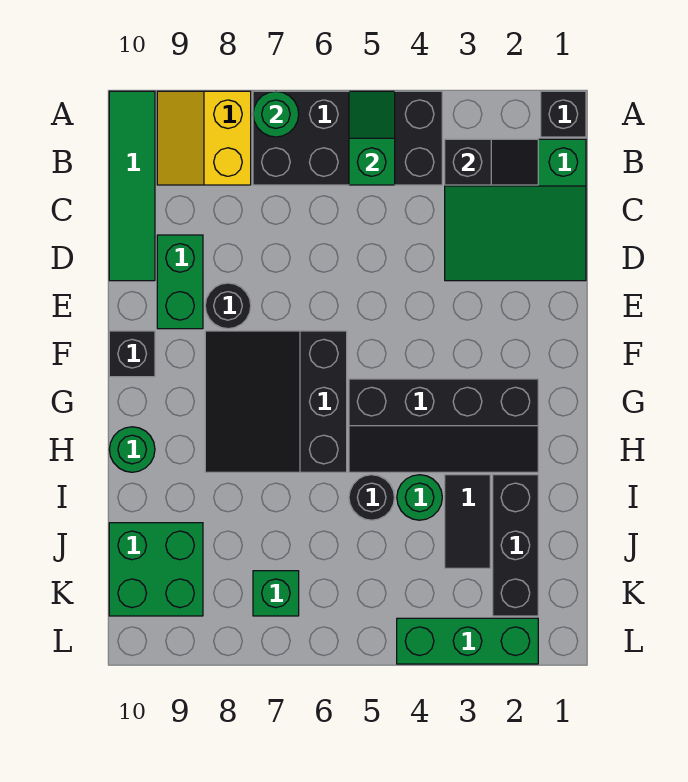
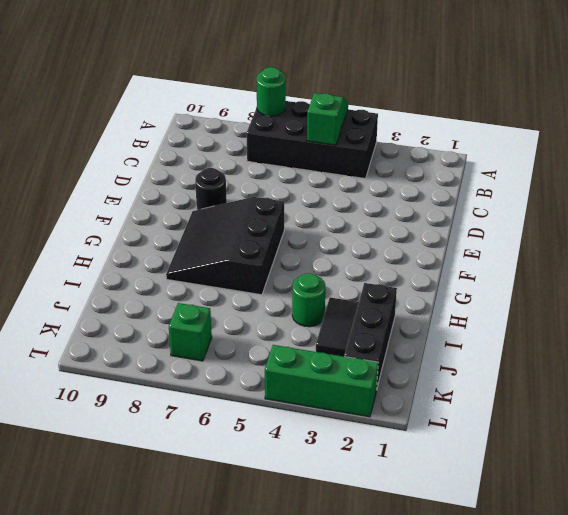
none -> black 1x1 brick [541,91,586,137]
none -> yellow 2x2 slope [157,91,251,185]
none -> green 1x4 tile [109,91,155,281]

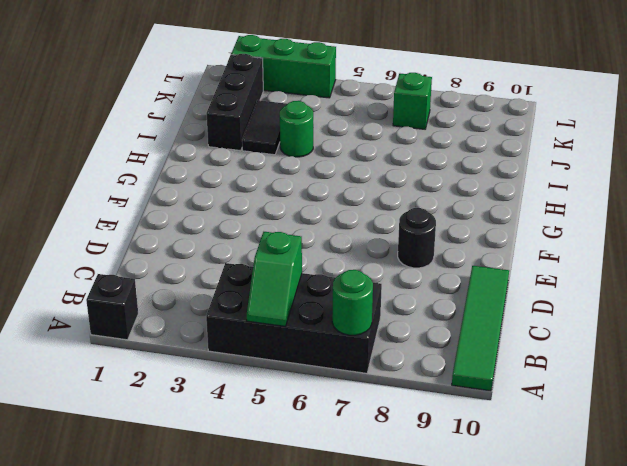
none -> yellow 2x2 slope [157,91,251,185]
none -> green 3x3 slope [445,139,586,281]
none -> green 1x2 brick [157,235,203,329]

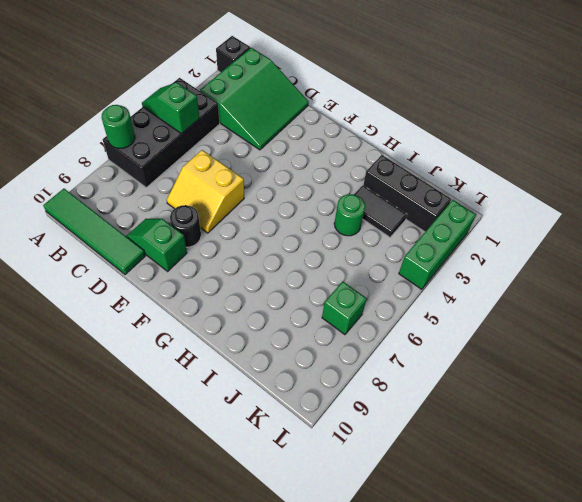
yellow 2x2 slope [167,150,244,233] -> yellow 2x2 slope moved to [157,91,251,185]
green 1x2 slope [126,219,187,271] -> green 1x2 brick [157,235,203,329]
none -> black 3x3 slope [205,331,347,472]
none -> black 1x1 brick [109,331,155,377]
none -> black 2x4 slope [349,379,538,472]

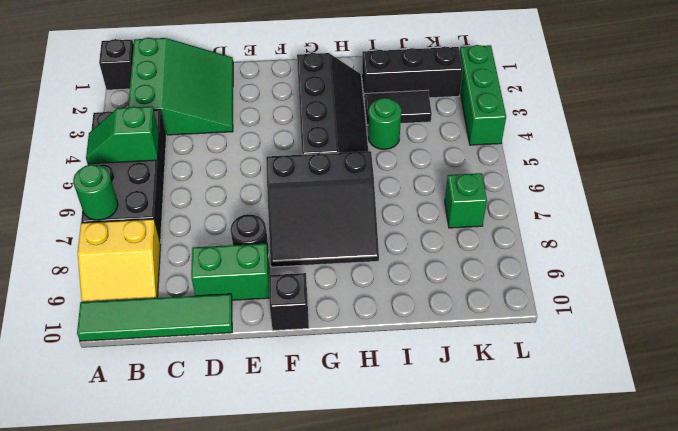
none -> green 1x1 round brick [109,427,155,472]
none -> black 1x1 round brick [349,475,394,520]
none -> green 2x2 brick [109,523,203,616]

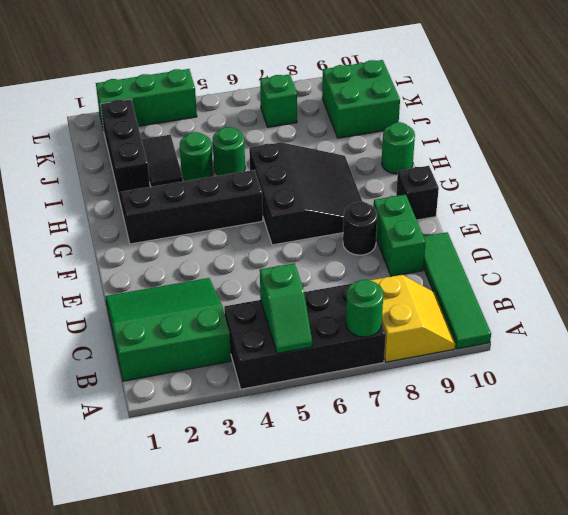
green 1x1 round brick [213,127,245,176] -> black 1x1 round brick [349,475,394,520]
none -> black 1x1 brick [541,91,586,137]
none -> black 1x2 slope [445,139,538,185]

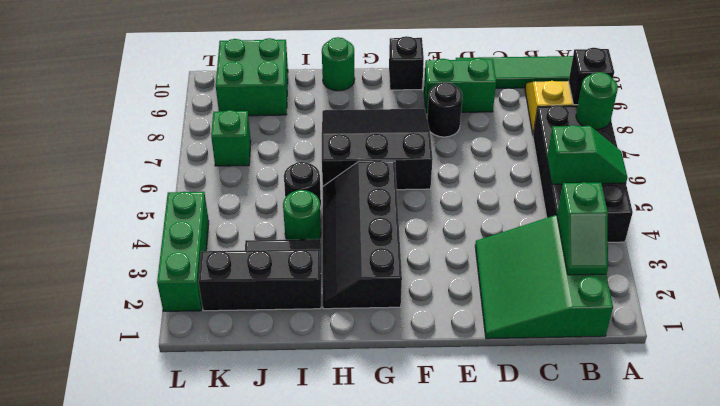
black 1x1 brick [569,48,614,105] -> black 1x1 brick moved to [541,91,586,137]
green 1x2 slope [557,182,608,275] -> black 1x2 slope [445,139,538,185]

